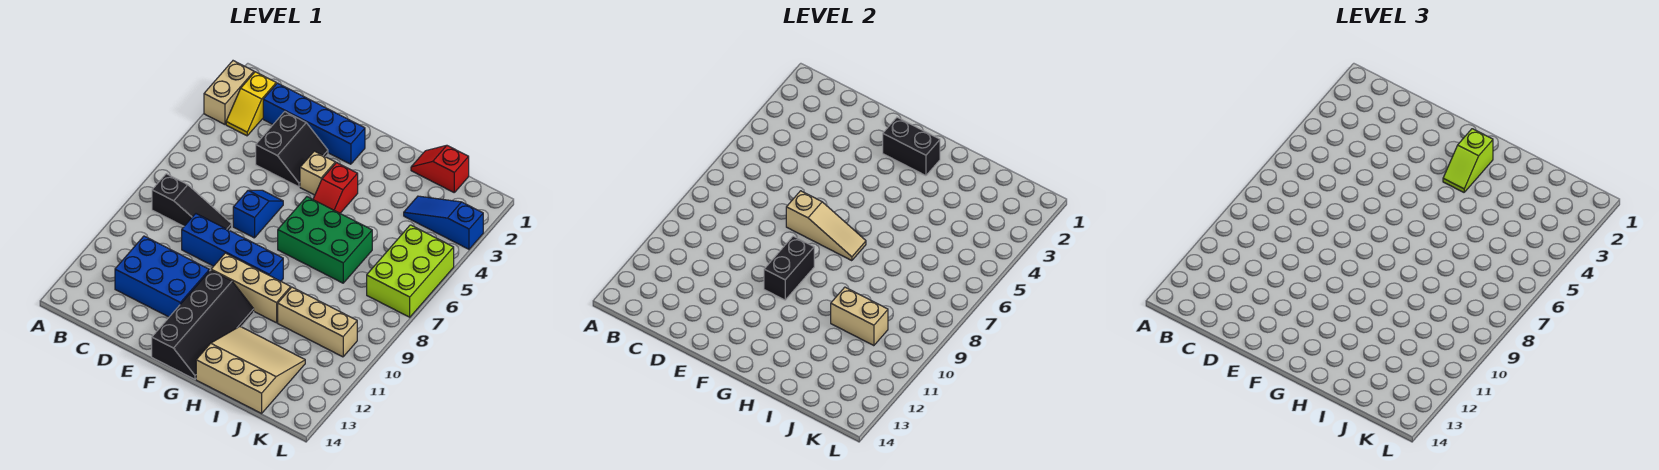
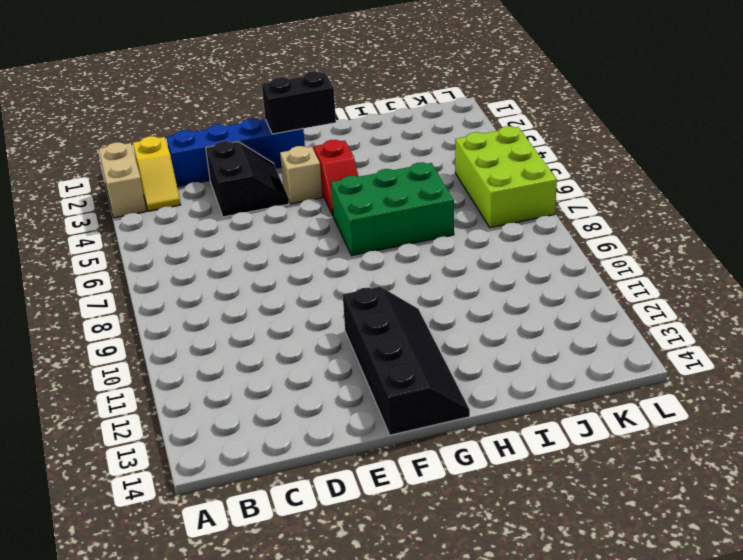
none -> black 1x3 slope [152,174,232,230]
none -> blue 2x3 brick [115,236,209,317]
none -> blue 1x4 brick [182,214,283,281]

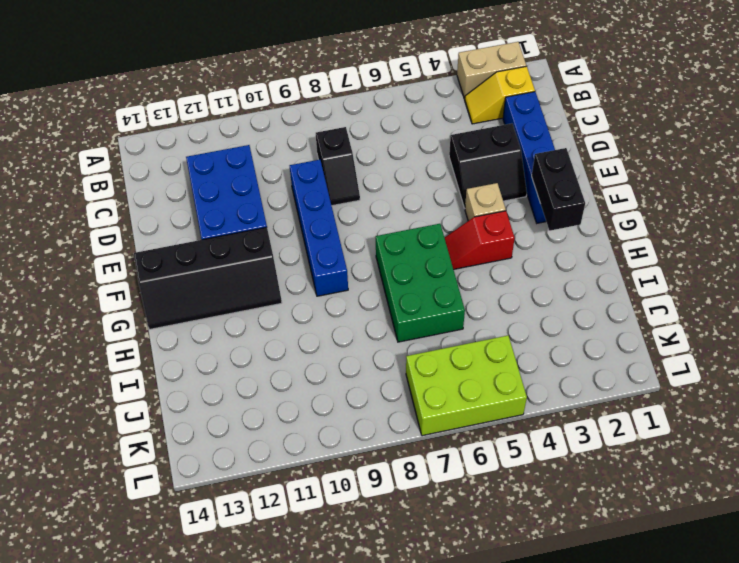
black 1x2 slope [316,127,360,206] -> black 1x3 slope [152,174,232,230]
none -> blue 1x2 slope [233,190,283,238]
none -> tan 1x3 brick [211,253,291,323]
none -> tan 3x3 slope [196,327,305,413]

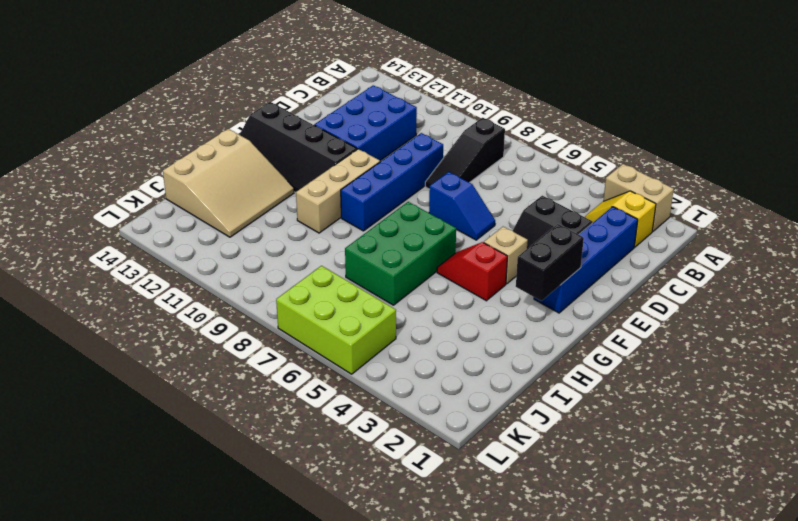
none -> red 1x2 slope [411,145,469,192]
none -> tan 1x3 brick [278,287,357,357]
none -> blue 1x3 slope [404,196,483,249]

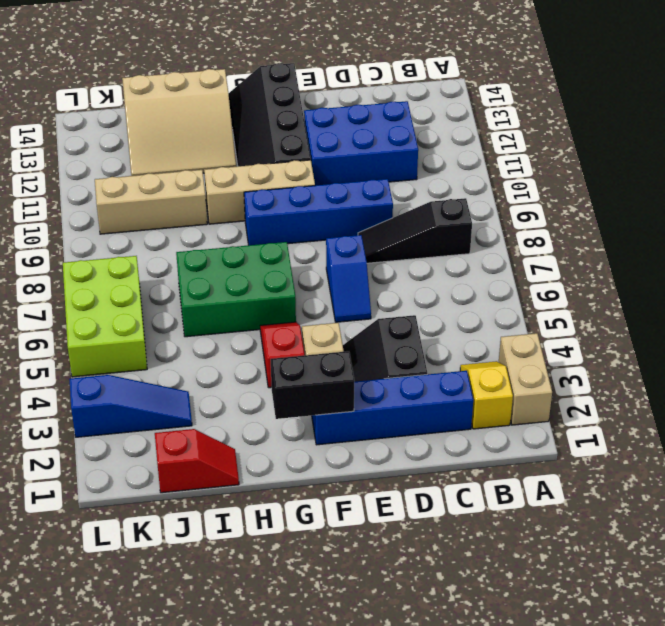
none -> tan 1x3 slope [786,191,866,261]
none -> black 1x2 brick [764,236,814,300]
none -> tan 1x2 brick [831,287,888,346]

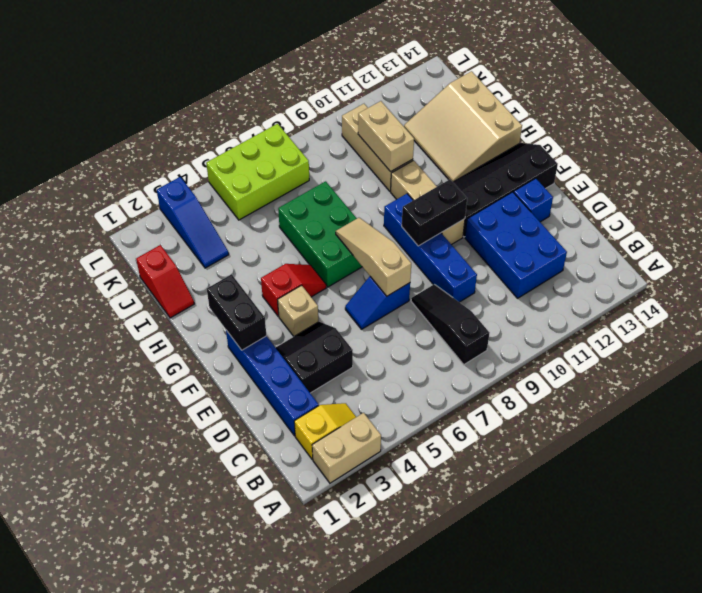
blue 1x1 brick [514,178,553,222] -> none
none -> lime 1x2 slope [1443,129,1493,192]

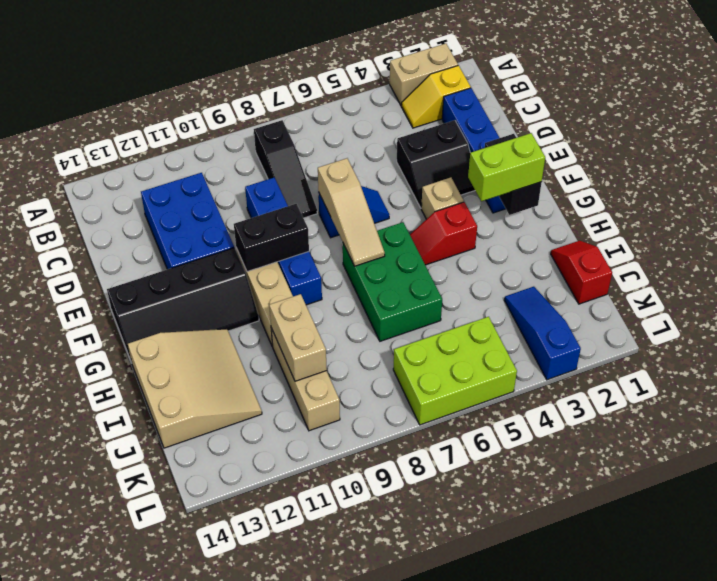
lime 1x2 brick [468,133,545,201] -> lime 1x2 slope [1443,129,1493,192]

